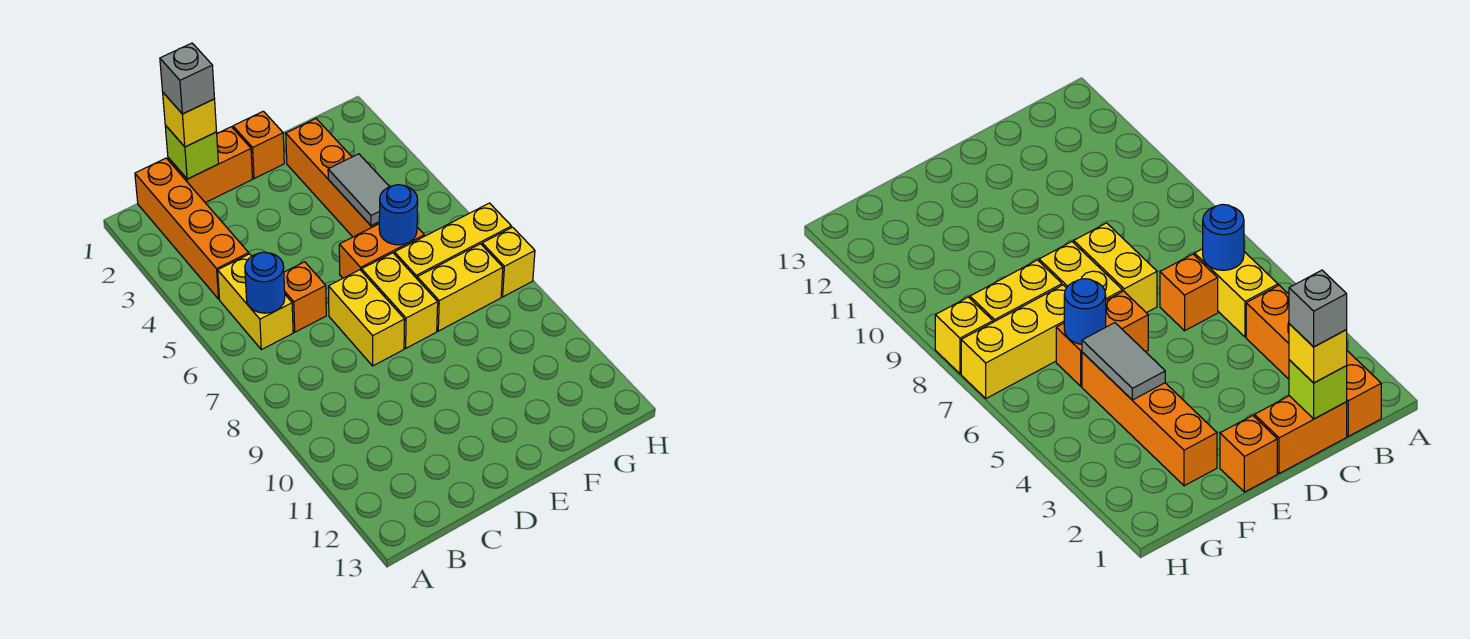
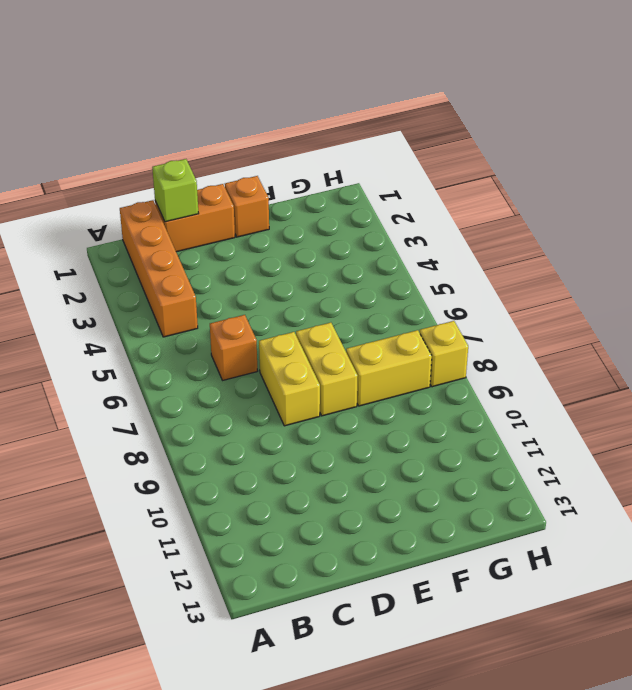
none -> yellow 1x2 brick [218,254,293,350]
none -> orange 1x2 brick [339,224,424,278]
none -> orange 1x4 brick [286,118,379,237]

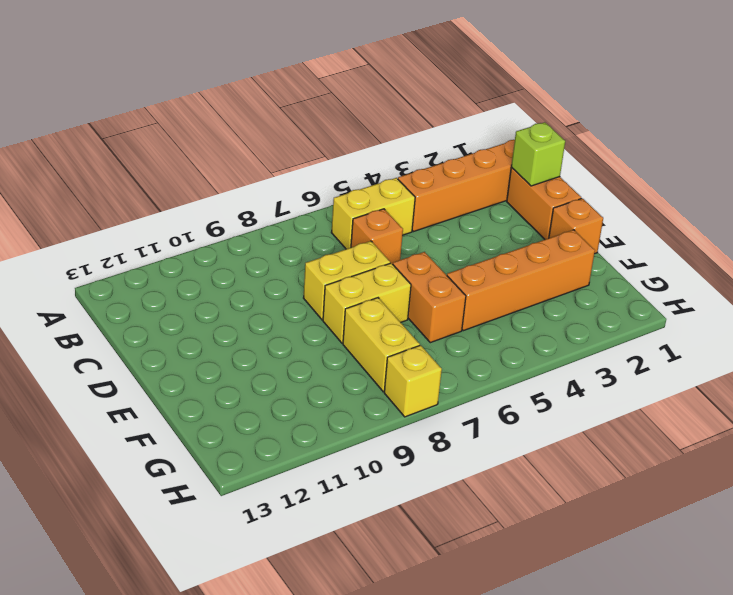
none -> yellow 1x3 brick [394,203,511,278]
none -> blue 1x1 round brick [245,252,285,313]
none -> grey 1x2 tile [328,154,389,226]

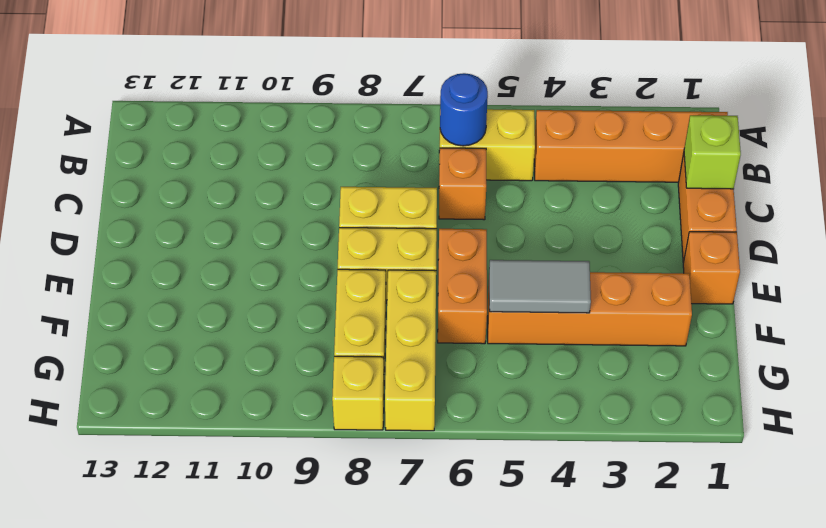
none -> blue 1x1 round brick [379,185,418,245]
none -> yellow 1x1 brick [163,93,217,147]
none -> grey 1x1 brick [160,43,215,114]

